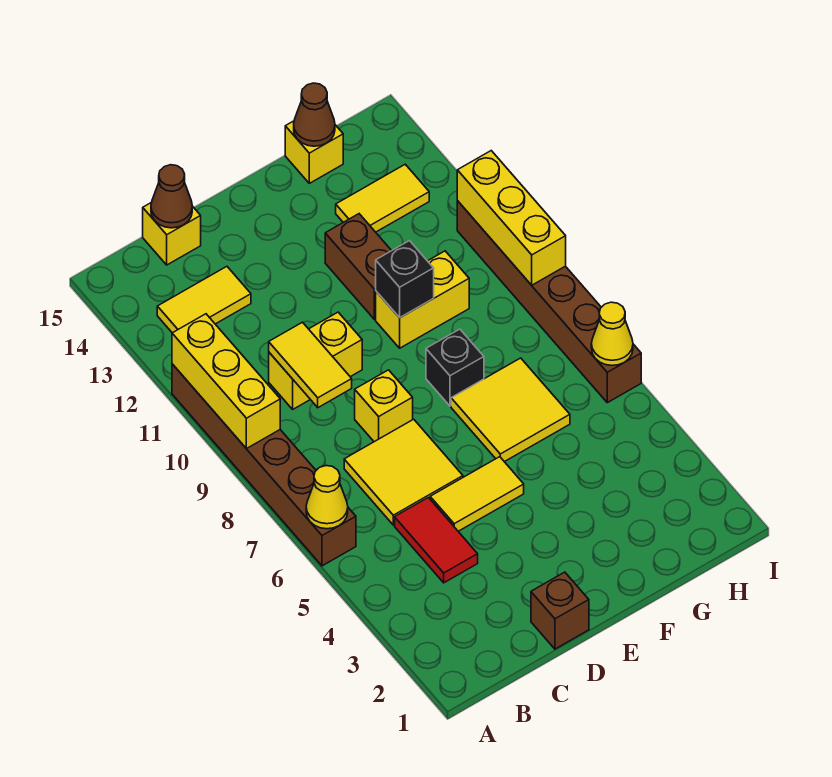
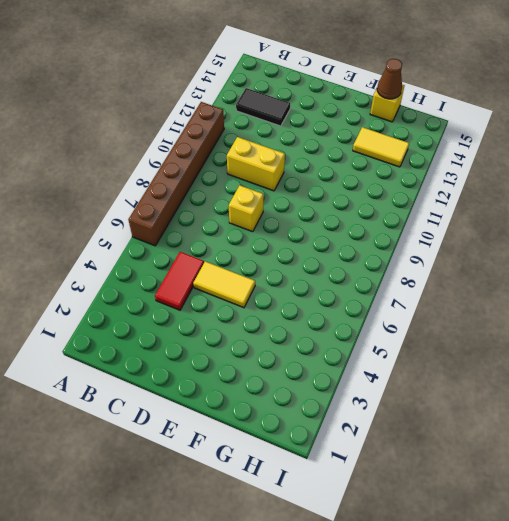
black 1x2 tile [236,88,290,126] -> yellow 1x2 tile [157,267,251,333]
none -> yellow 2x2 tile [344,419,463,525]
none -> yellow 1x1 brick [143,202,201,265]
none -> brown 1x1 brick [531,572,589,649]

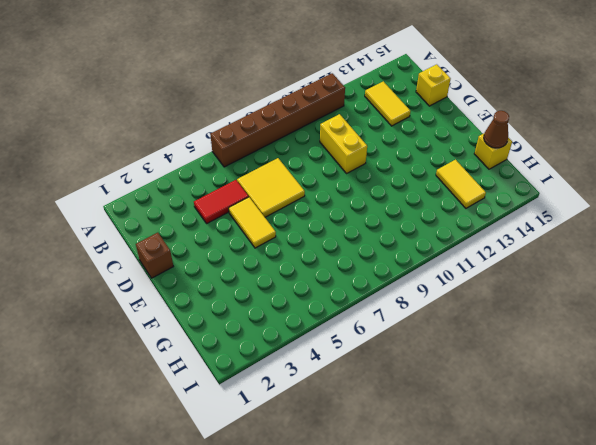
none -> yellow 1x1 brick [355,370,413,442]
none -> yellow 2x2 tile [451,358,570,462]
none -> black 1x1 brick [426,329,484,406]

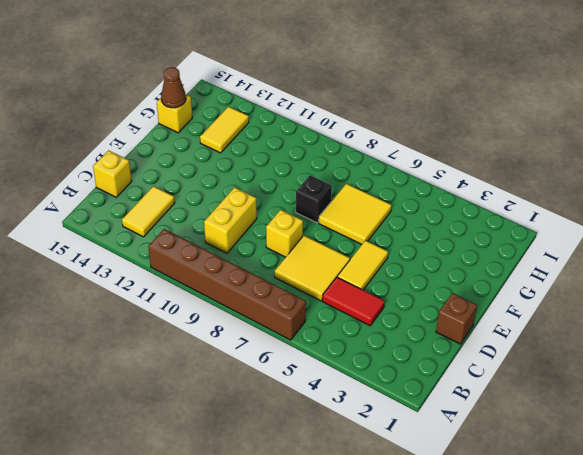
none -> yellow 1x2 brick [376,251,469,348]
none -> brown 1x2 brick [325,214,391,319]
none -> brown 1x6 brick [457,201,641,403]

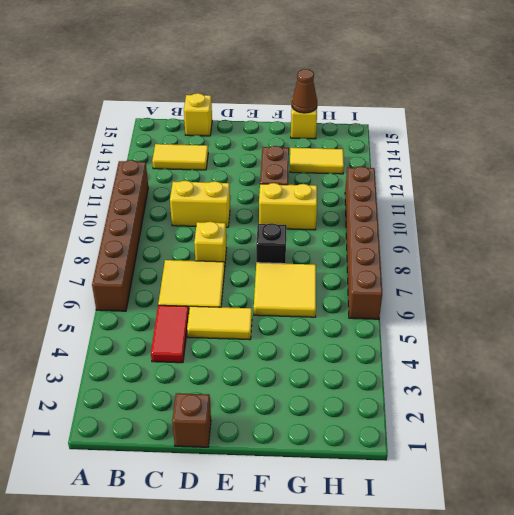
none -> yellow 1x1 cone [306,466,348,529]
none -> yellow 1x3 brick [172,314,280,449]
none -> yellow 1x2 tile [269,322,352,408]

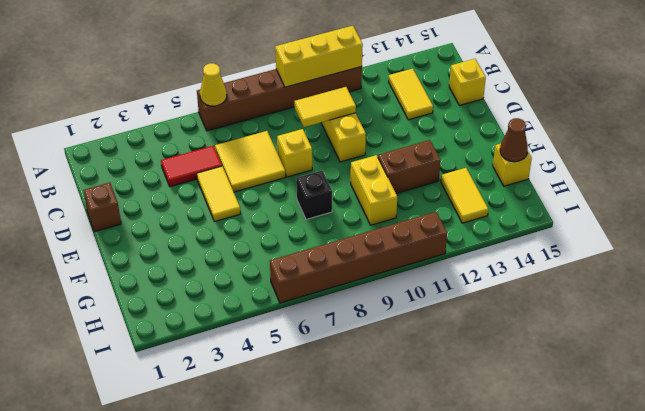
none -> yellow 2x2 tile [451,358,570,462]
none -> brown 1x1 cone [151,165,192,228]
none -> black 1x1 brick [376,241,434,318]

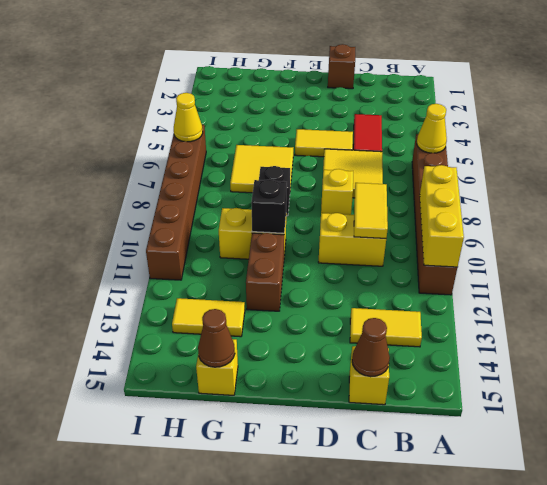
none -> yellow 1x3 brick [457,151,566,285]

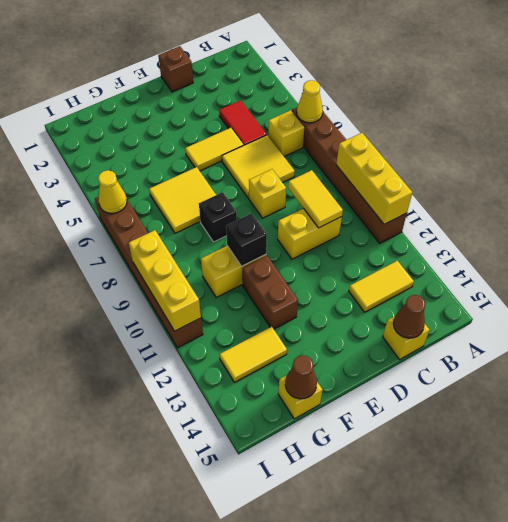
yellow 1x1 brick [268,110,304,157] -> none

